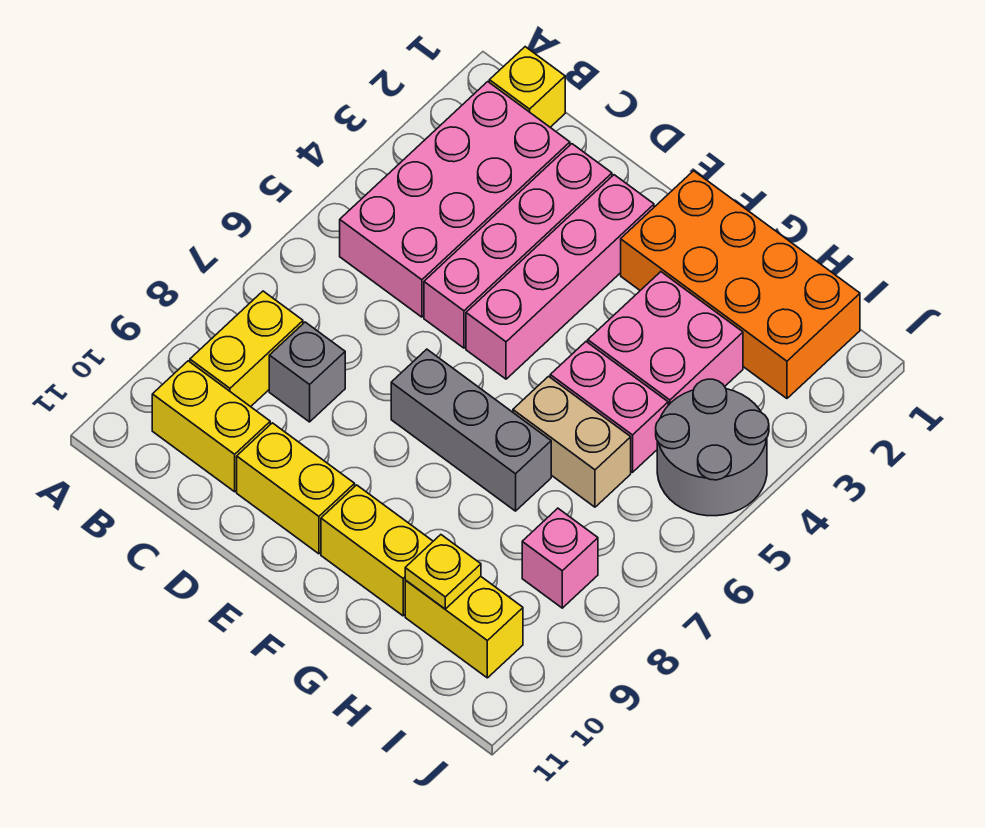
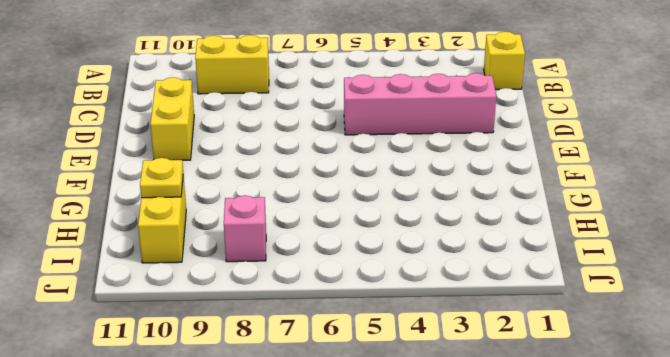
none -> pink 2x4 brick [340,82,570,317]
none -> yellow 1x2 brick [152,361,270,492]
none -> grey 1x1 brick [269,322,345,422]

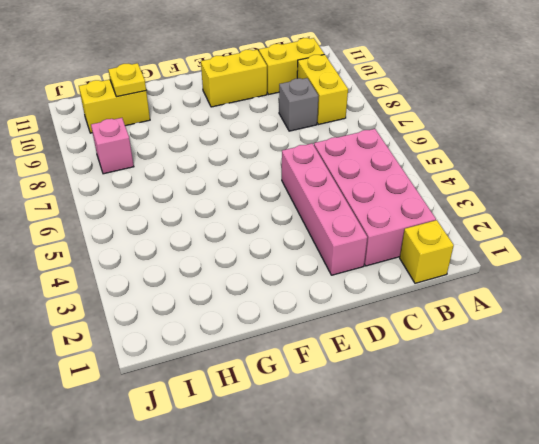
none -> pink 1x4 brick [466,175,654,379]
none -> grey 1x3 brick [391,349,551,511]
none -> orange 2x4 brick [621,171,860,398]

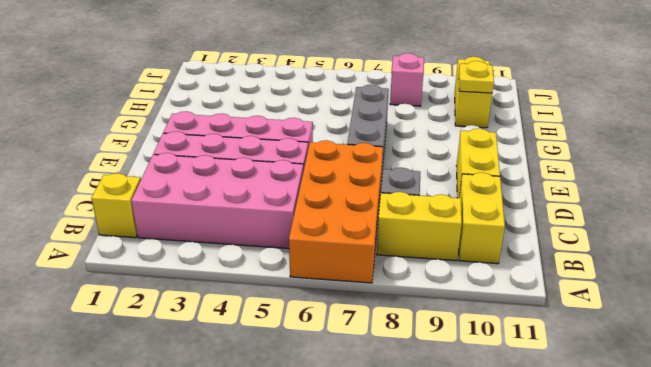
orange 2x4 brick [289,140,383,283] -> orange 2x4 brick moved to [621,171,860,398]
none -> yellow 1x2 brick [321,485,433,616]
none -> pink 2x2 brick [588,272,743,405]
none -> pink 1x2 brick [550,342,668,472]

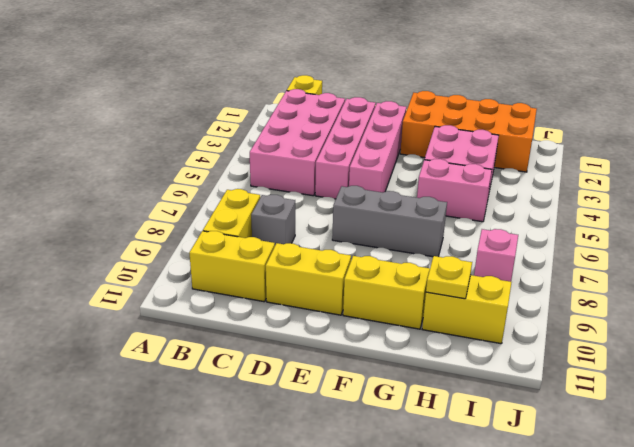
none -> tan 1x2 brick [513,376,631,507]
none -> grey 2x2 round brick [656,379,769,516]

